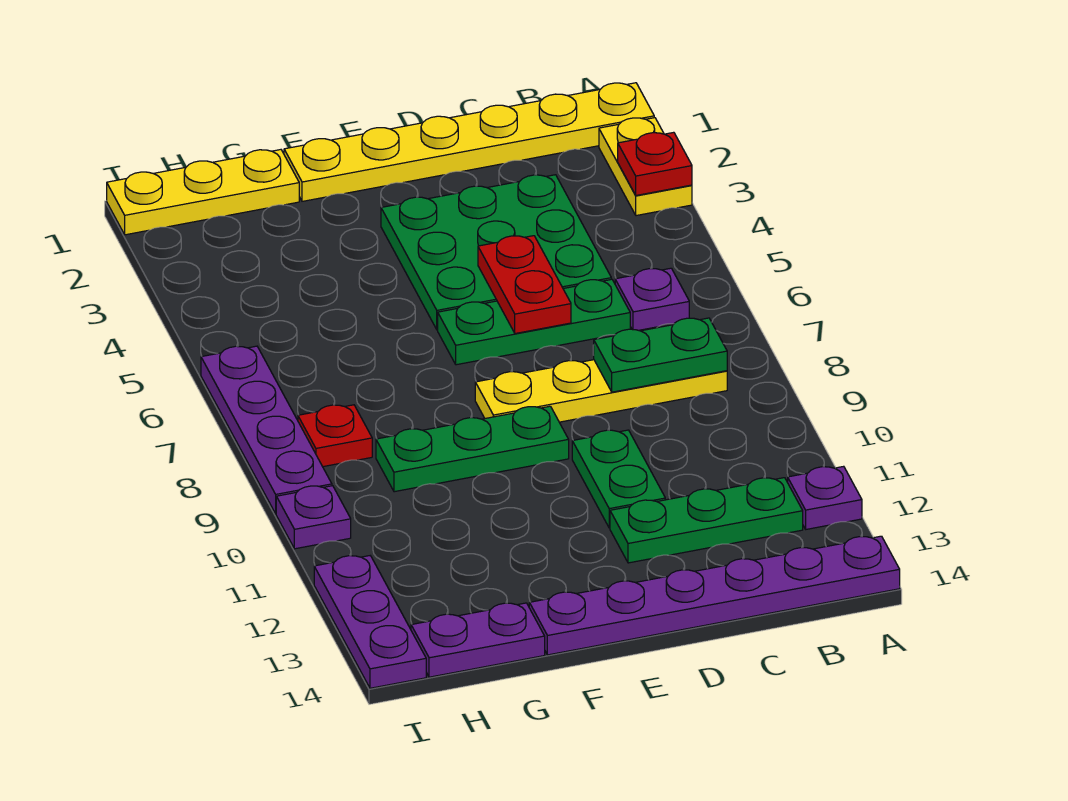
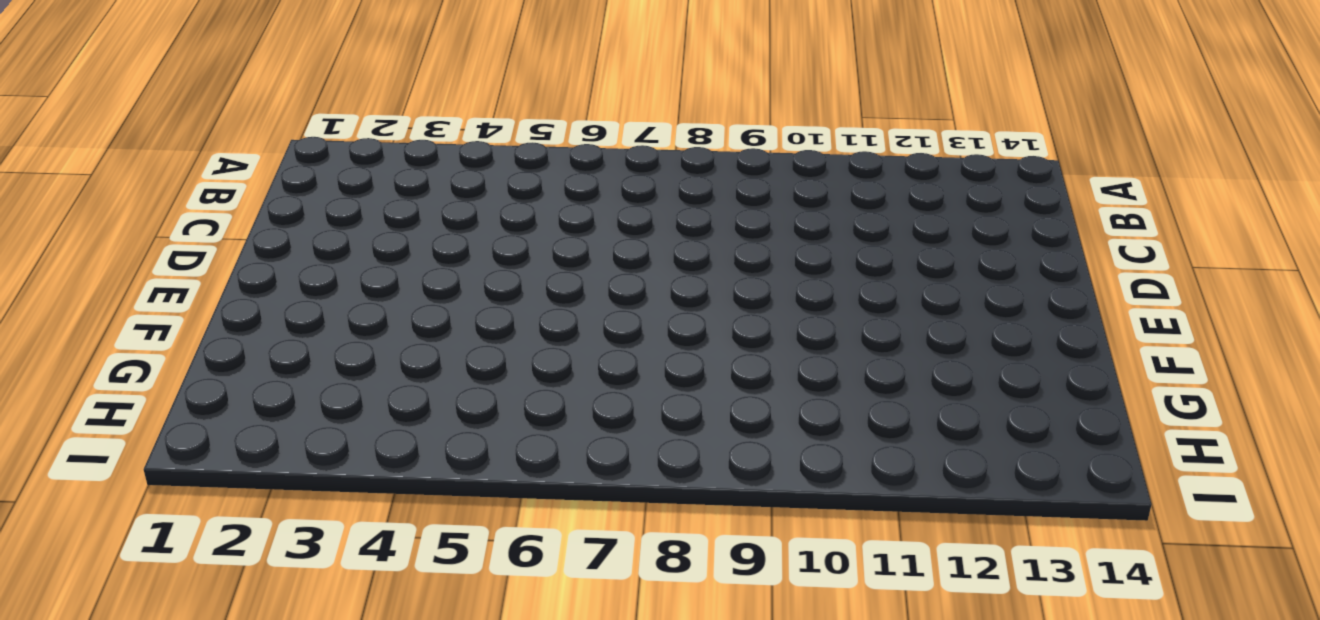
none -> yellow 1x6 plate [284,83,654,201]
none -> yellow 1x2 plate [599,118,692,216]
none -> purple 1x1 plate [788,466,862,529]

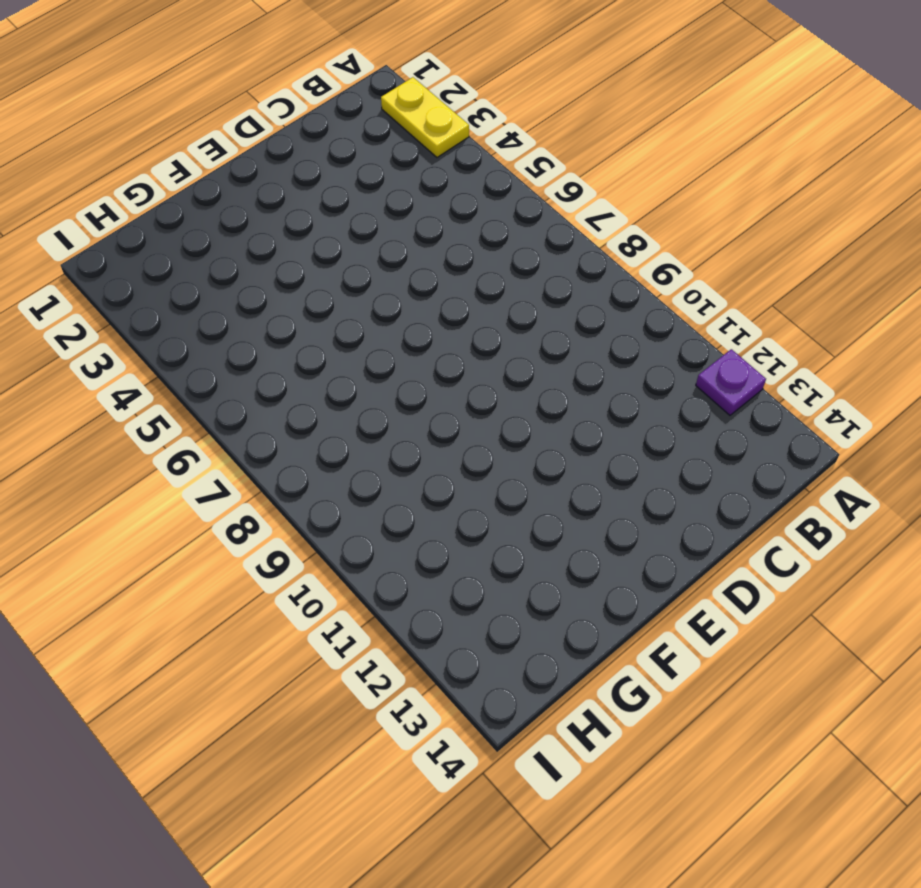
none -> yellow 1x6 plate [284,83,654,201]
none -> purple 1x6 plate [529,536,900,655]
none -> purple 1x1 plate [615,268,689,330]

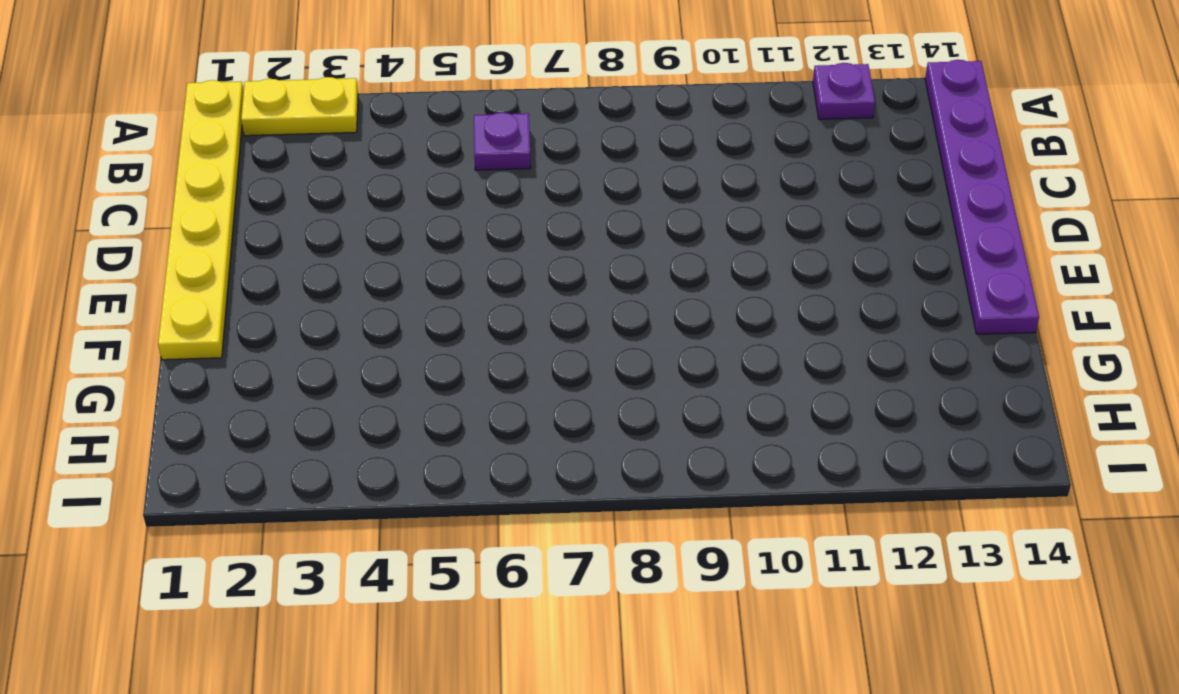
none -> yellow 1x4 plate [475,360,727,422]
none -> green 1x3 plate [610,478,803,563]
none -> green 3x3 plate [381,175,611,330]

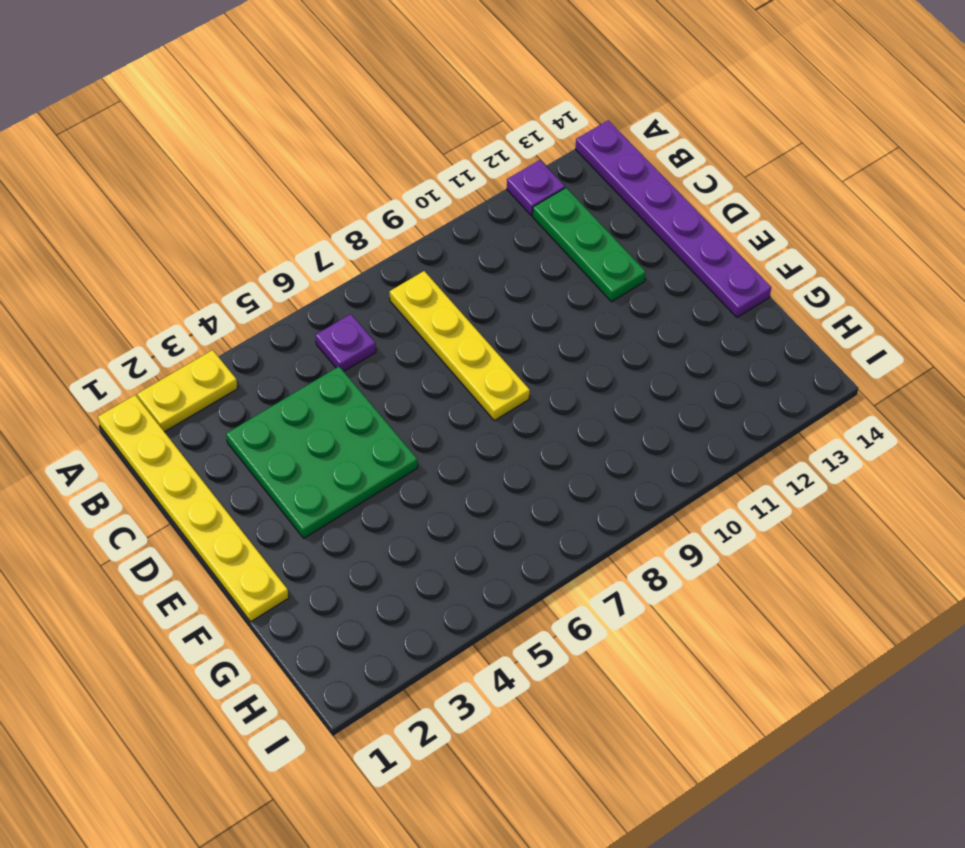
none -> green 1x3 plate [438,279,630,365]
none -> green 1x2 plate [572,430,665,528]
none -> green 1x3 plate [376,406,569,492]

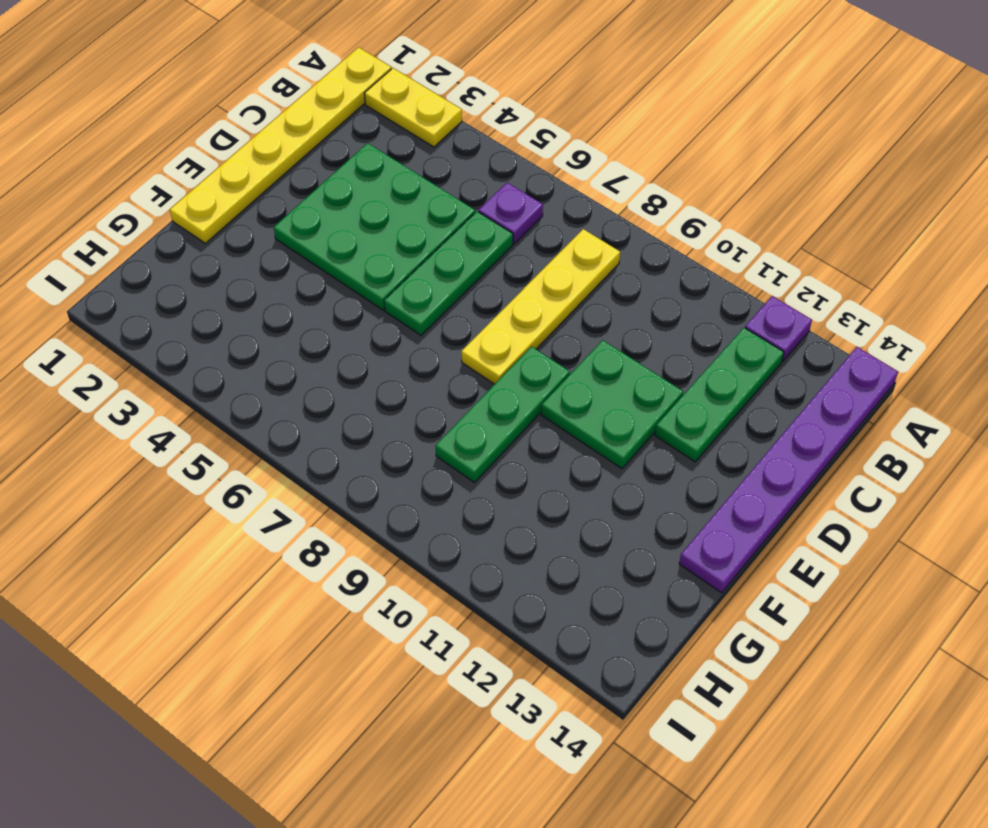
green 2x2 plate [541,340,683,469] -> green 1x2 plate [572,430,665,528]
none -> yellow 1x3 plate [107,150,299,235]
none -> purple 1x2 plate [411,603,545,677]
none -> red 1x1 plate [298,405,372,467]

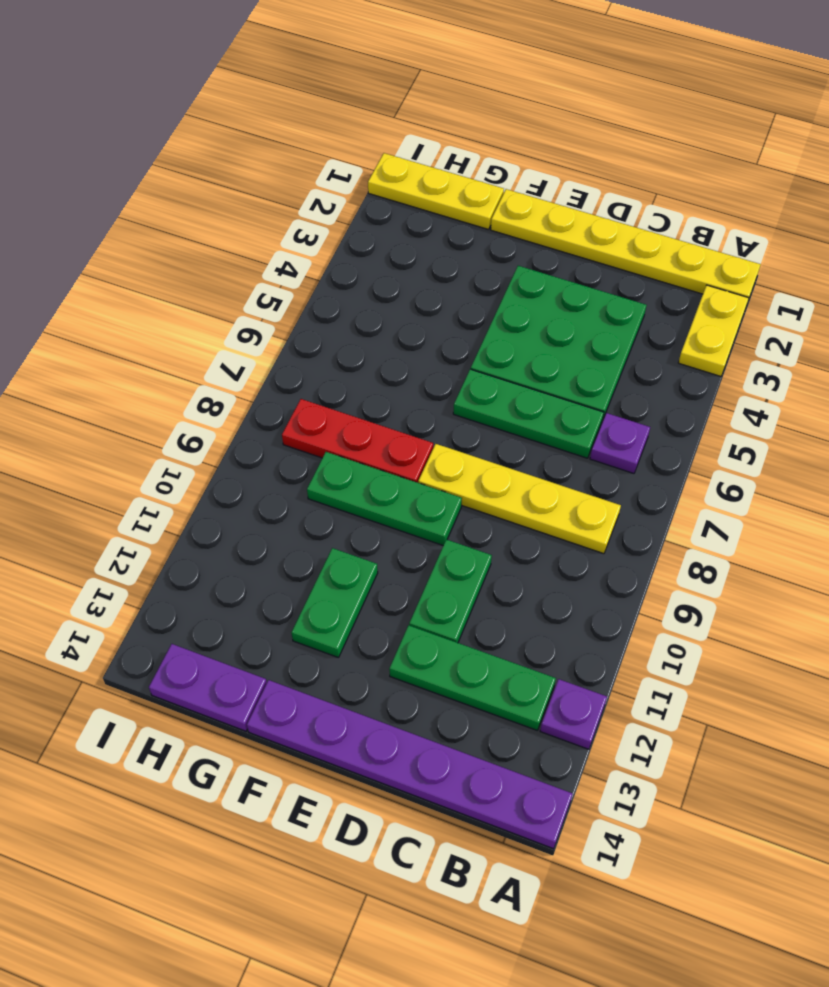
red 1x3 plate [282,399,433,483] -> red 1x1 plate [298,405,372,467]
green 1x2 plate [291,548,378,658] -> green 1x2 plate turned to [593,318,727,392]
none -> purple 1x4 plate [201,346,332,514]
none -> purple 1x1 plate [276,486,351,549]
none -> purple 1x3 plate [314,556,426,688]

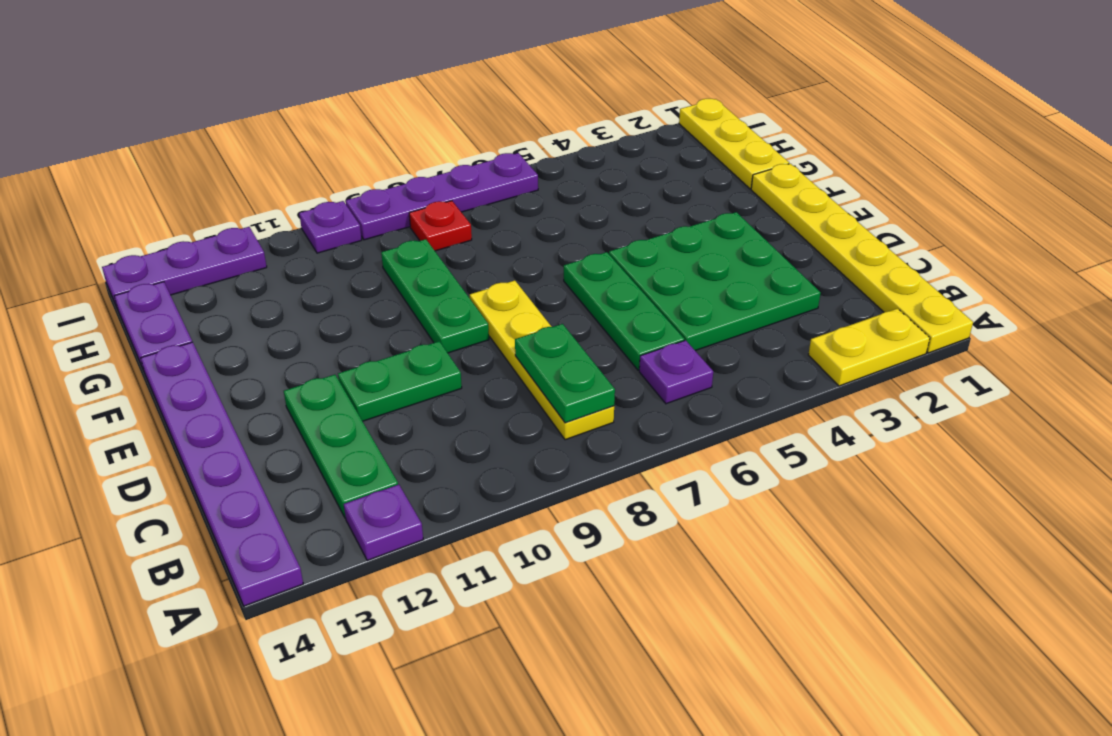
none -> red 1x1 plate [618,132,692,195]
none -> red 1x2 plate [478,236,571,334]

